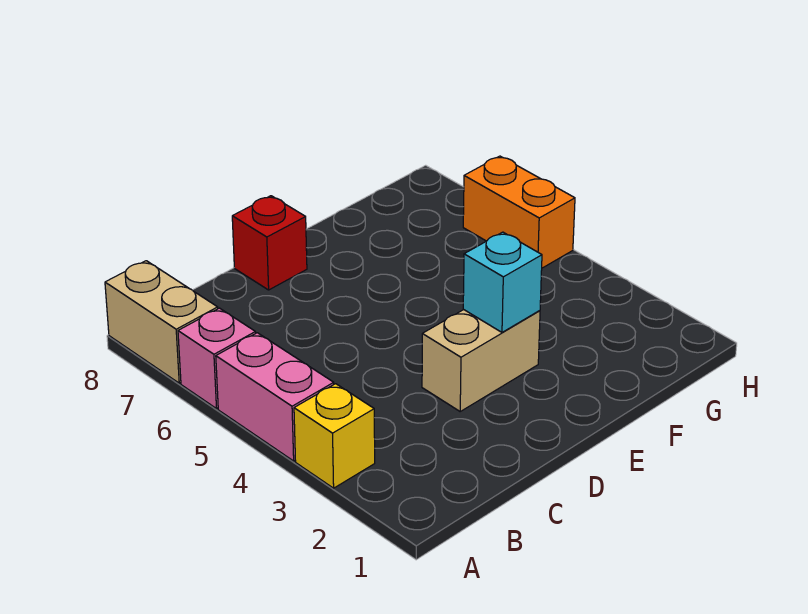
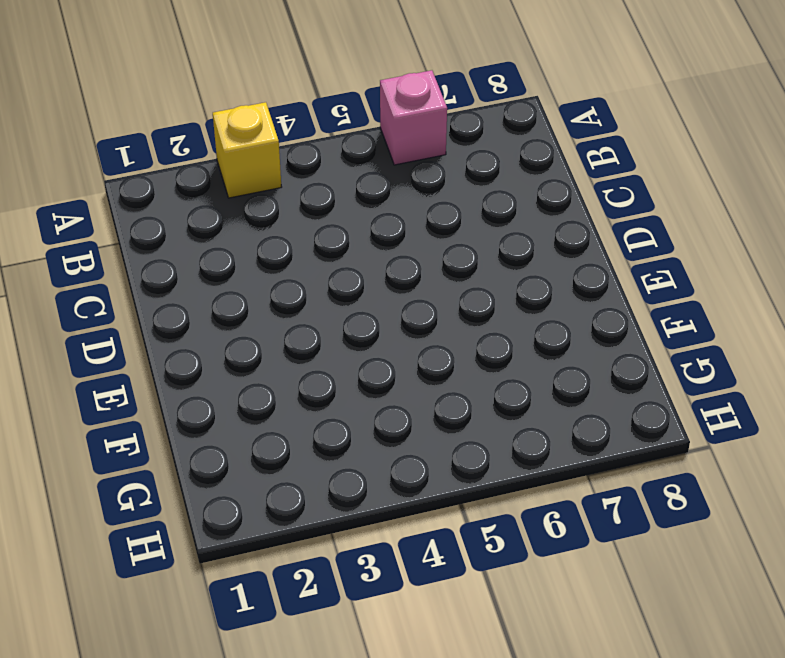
none -> pink 1x2 brick [216,333,334,461]
none -> tan 1x2 brick [105,261,218,383]

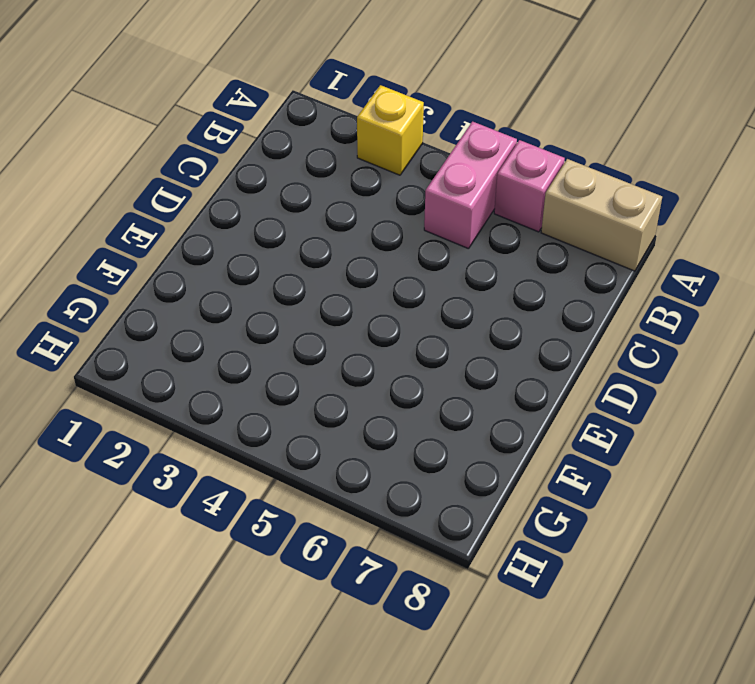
pink 1x2 brick [424,122,517,249] -> pink 1x2 brick turned to [216,333,334,461]
none -> tan 1x2 brick [422,310,540,411]
none -> red 1x1 brick [232,196,307,290]

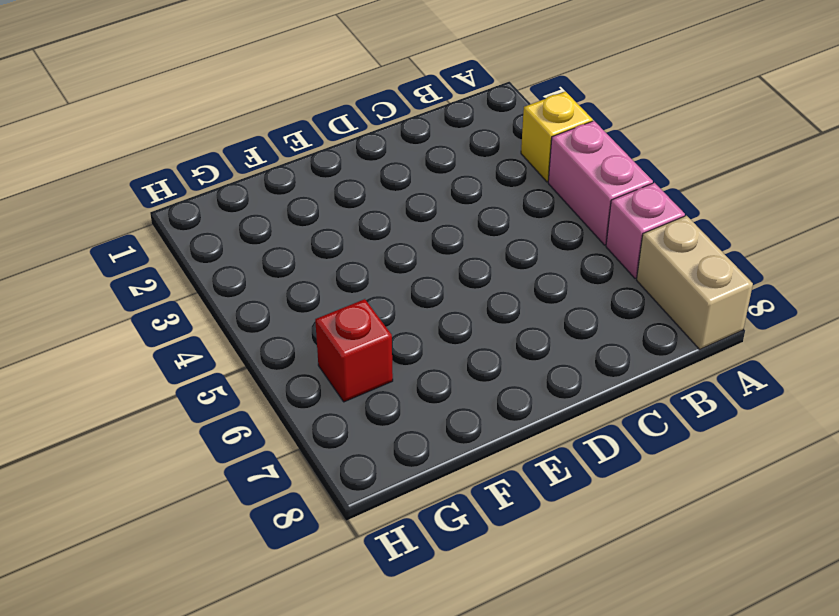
red 1x1 brick [315,299,393,402] -> red 1x1 brick moved to [232,196,307,290]
none -> tan 1x2 brick [422,310,540,411]
none -> orange 1x2 brick [463,156,575,268]

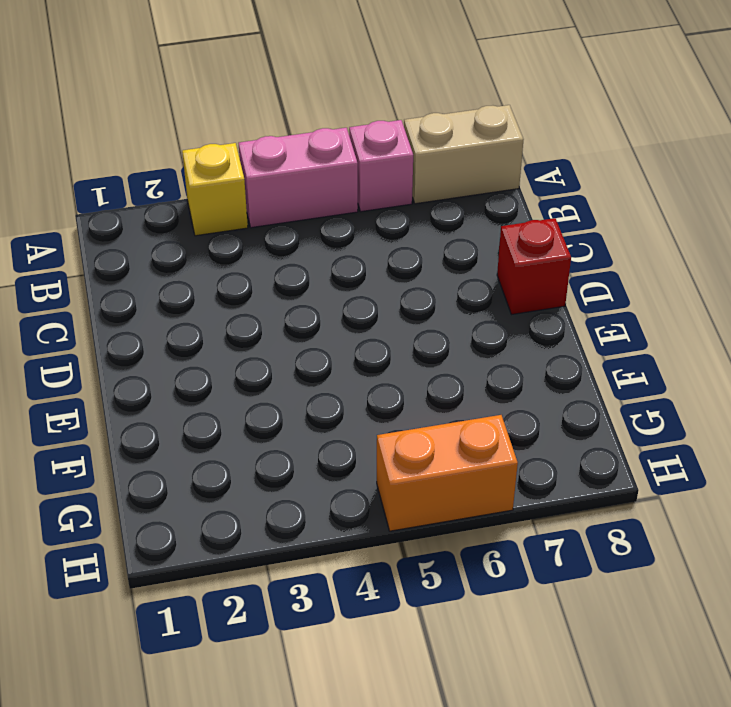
none -> tan 1x2 brick [422,310,540,411]
none -> cyan 1x1 brick [463,232,542,332]

